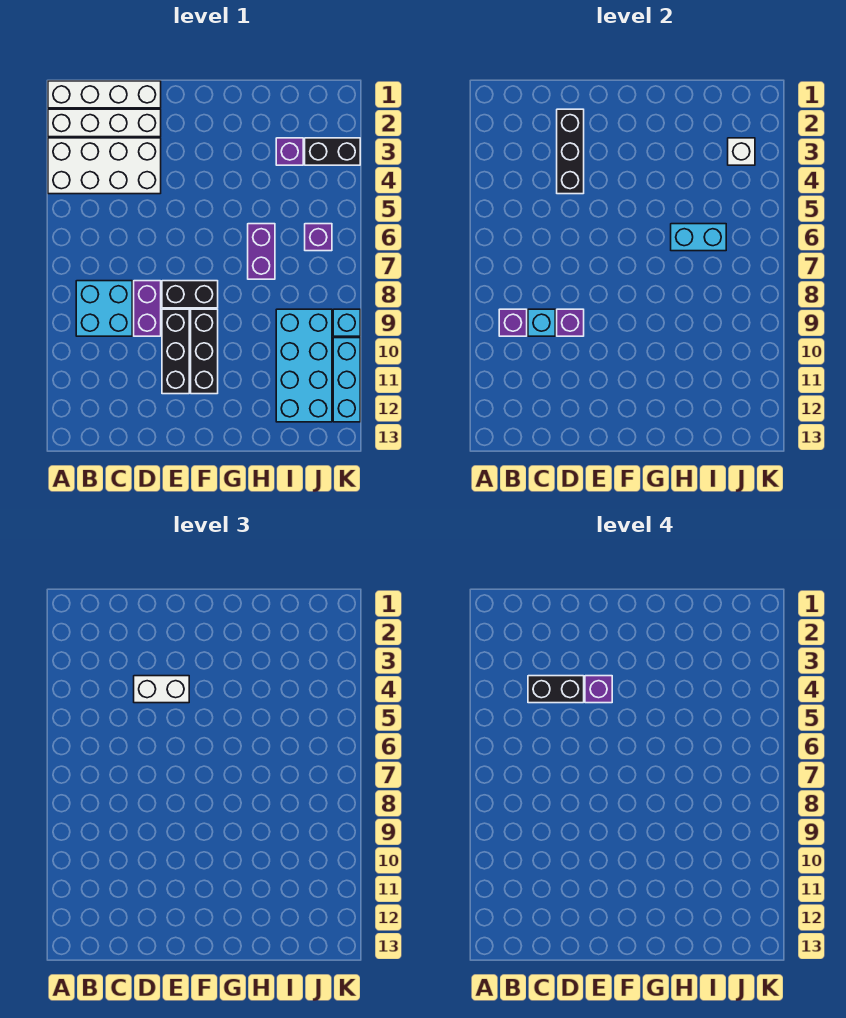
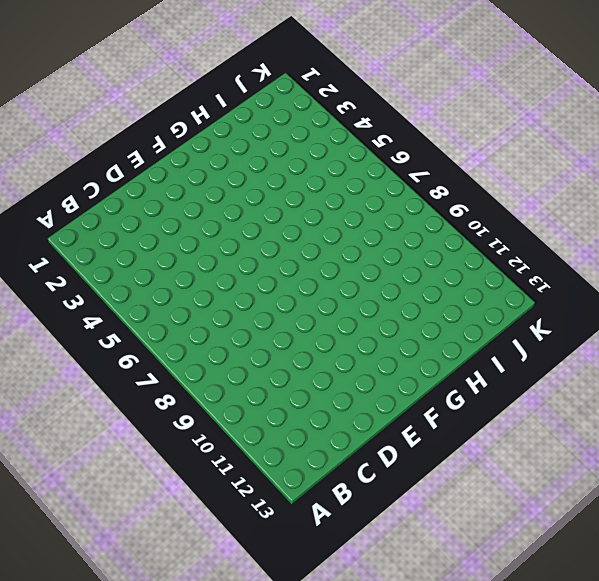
none -> white 1x4 brick [48,81,161,108]
none -> white 1x4 brick [48,109,161,137]
none -> white 2x4 brick [48,138,161,194]

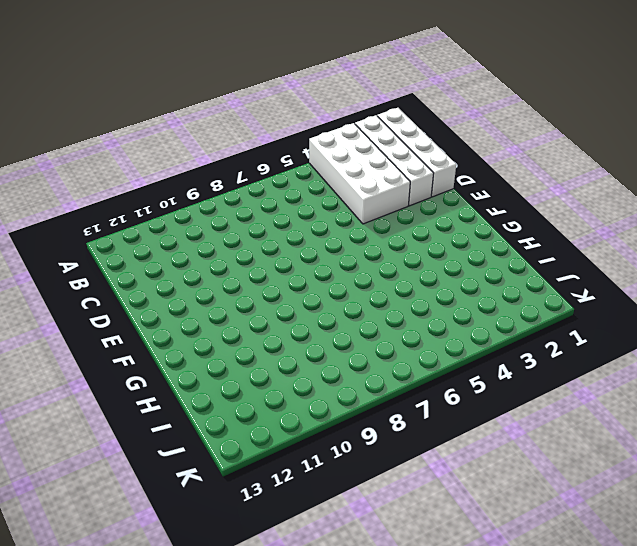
none -> cyan 2x2 brick [76,281,132,336]
none -> purple 1x2 brick [134,281,161,336]
none -> black 1x2 brick [162,281,218,308]

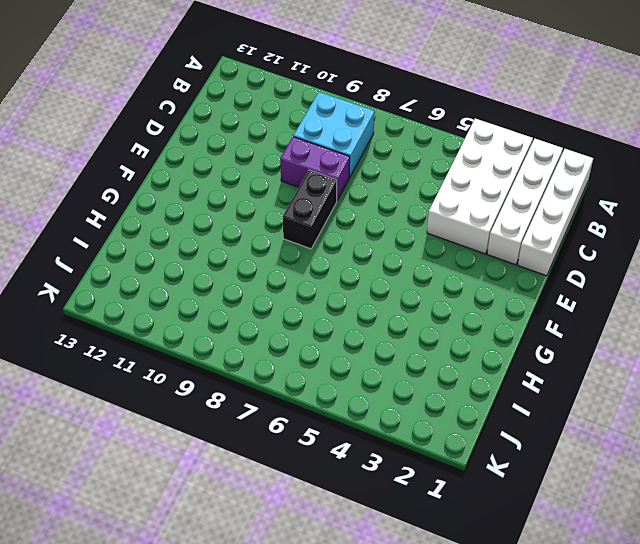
none -> black 1x3 brick [162,309,189,394]
none -> black 1x3 brick [191,309,218,394]
none -> purple 1x2 brick [248,224,275,279]

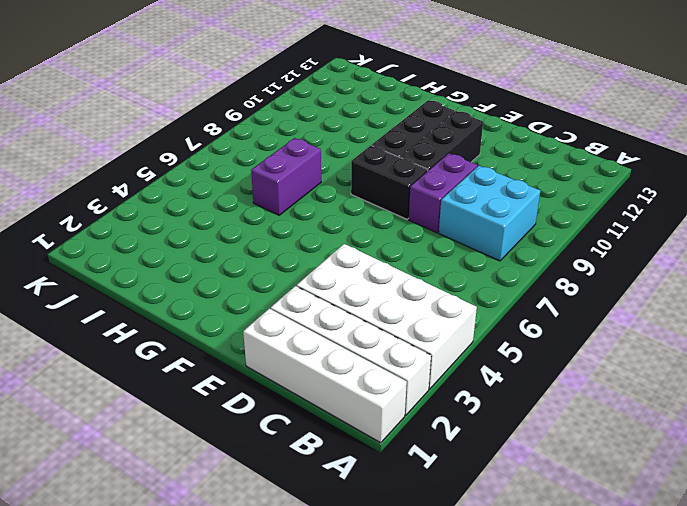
none -> purple 1x1 brick [276,138,303,165]
none -> cyan 2x4 brick [276,309,332,422]
none -> black 1x2 brick [305,138,360,165]

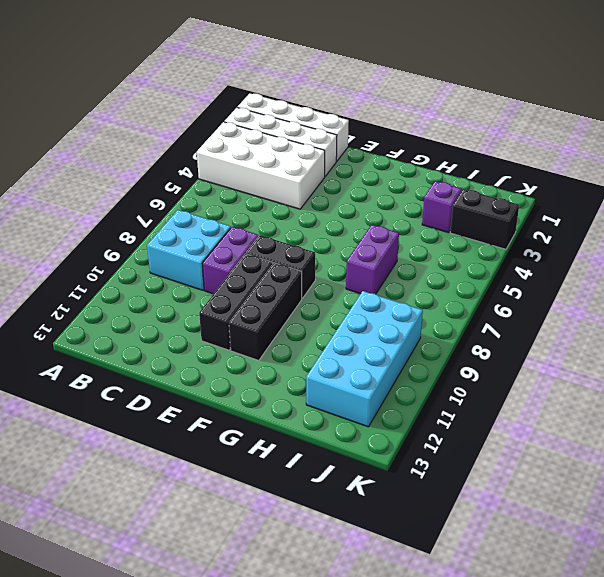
none -> purple 1x1 brick [305,224,332,251]
none -> cyan 1x1 brick [333,309,360,336]
none -> cyan 1x3 brick [333,338,360,422]

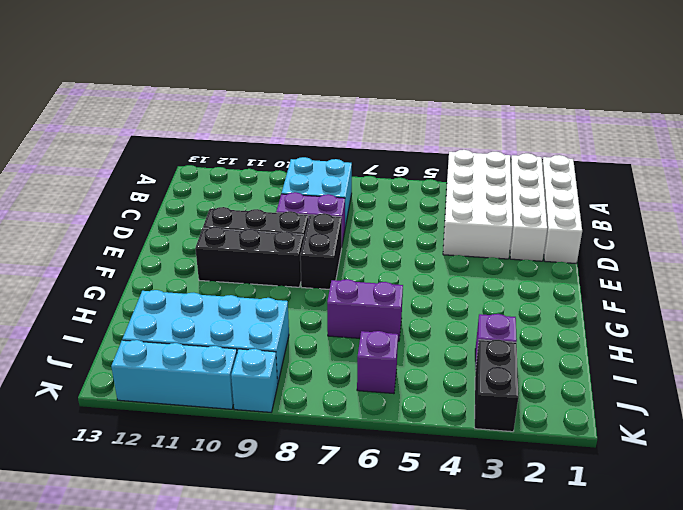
none -> purple 1x1 brick [499,309,527,336]
none -> cyan 1x1 brick [528,309,555,336]
none -> black 1x3 brick [557,109,584,194]

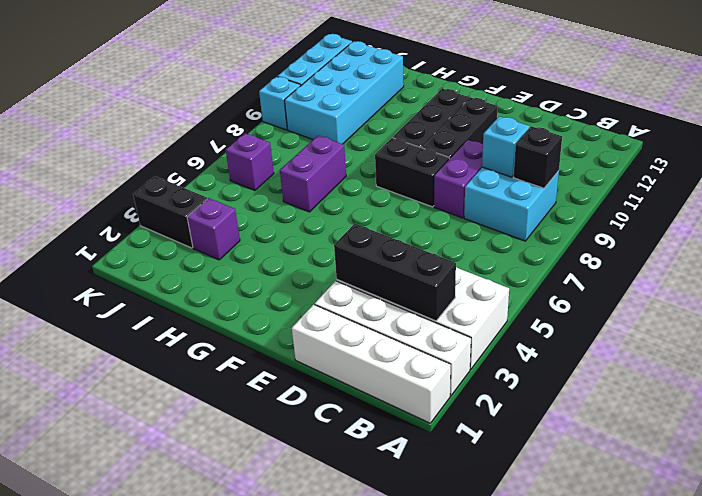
black 1x3 brick [334,224,456,321] -> black 1x3 brick turned to [557,109,584,194]
black 1x1 brick [514,126,562,188] -> purple 1x1 brick [499,309,527,336]
none -> purple 1x1 brick [557,309,584,336]
none -> cyan 1x2 brick [671,224,726,251]
none -> white 1x1 brick [728,138,755,165]

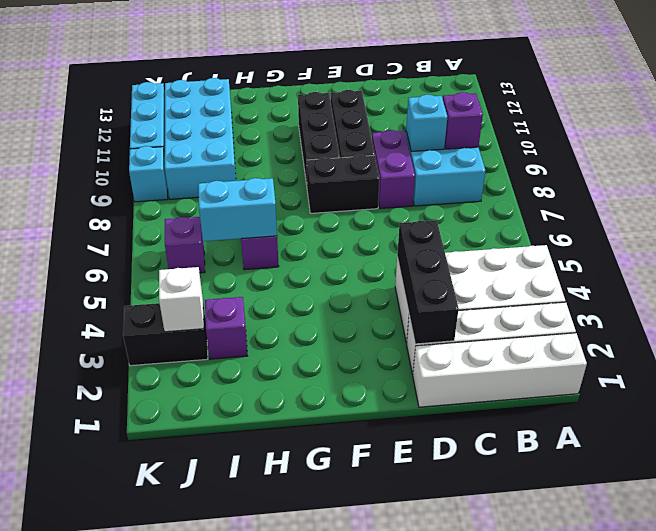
none -> purple 1x1 brick [557,309,584,336]
none -> white 1x2 brick [134,676,189,703]
none -> black 1x2 brick [528,676,584,703]

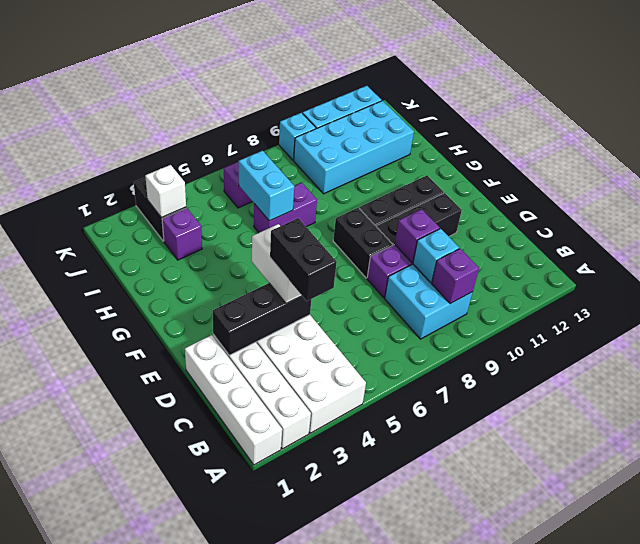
none -> purple 1x1 brick [585,676,612,703]

